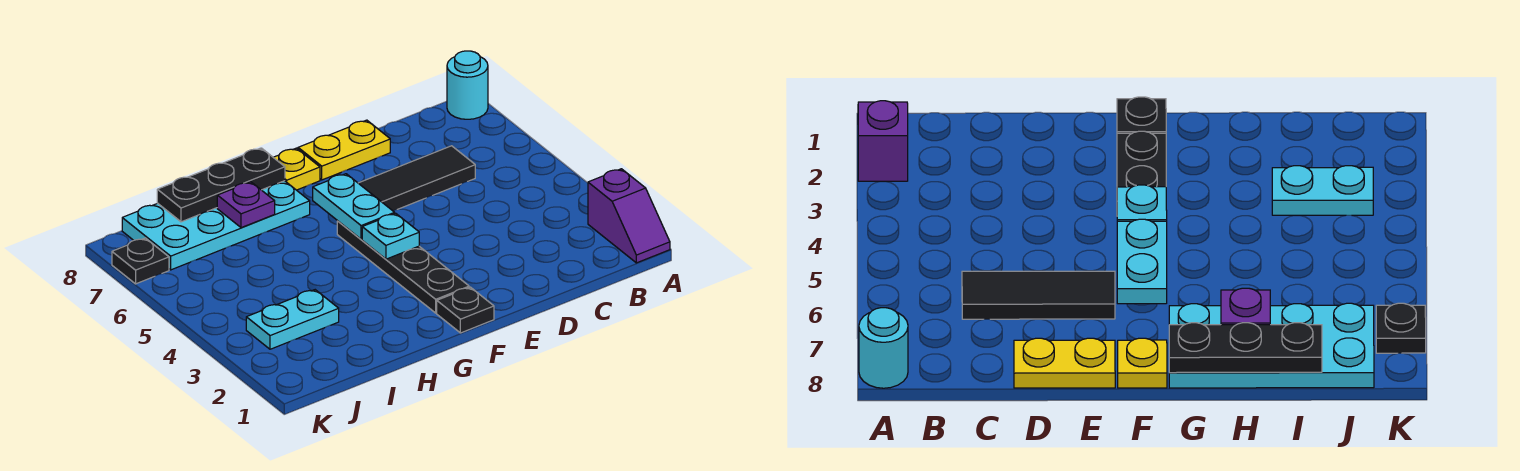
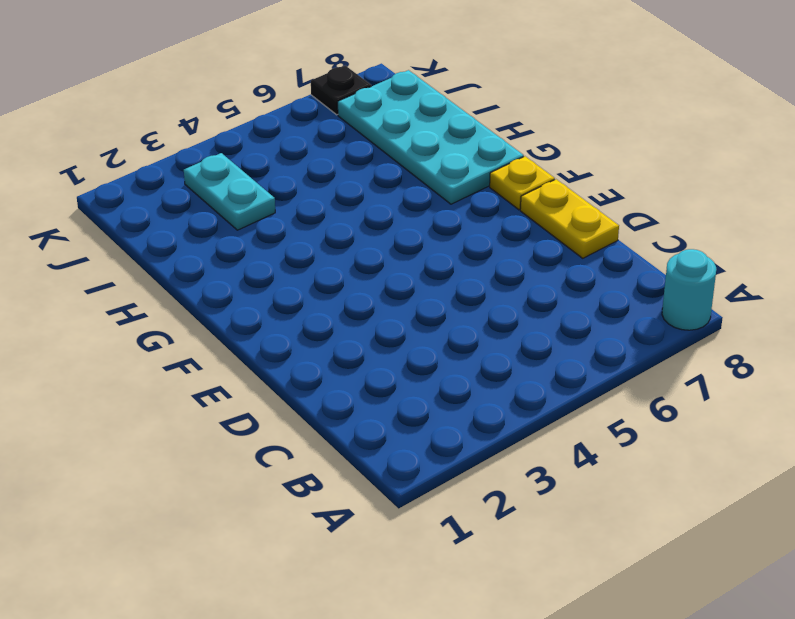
none -> purple 1x2 slope [588,169,670,263]
none -> black 1x3 tile [359,146,475,211]
none -> black 1x1 plate [437,287,494,333]

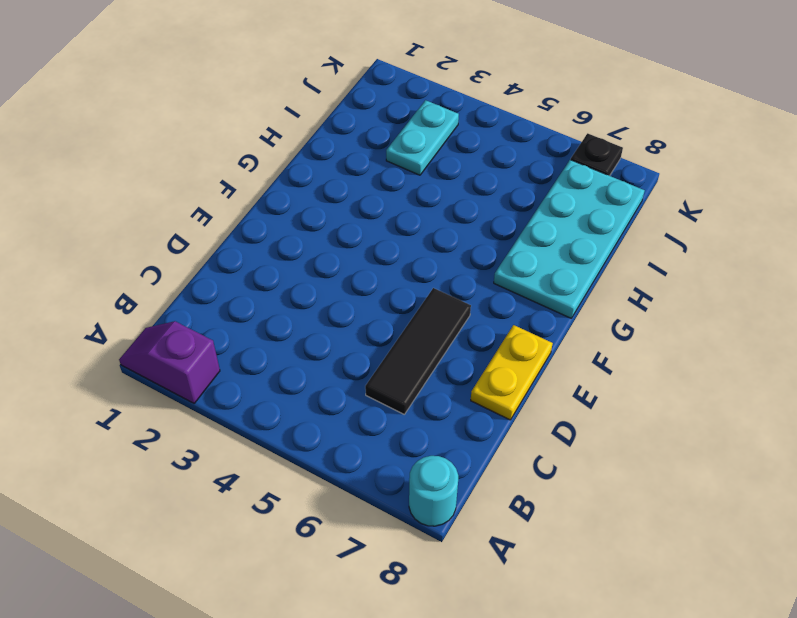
none -> black 1x1 plate [437,287,494,333]
none -> black 1x4 plate [337,221,469,313]
none -> yellow 1x1 plate [273,148,320,190]

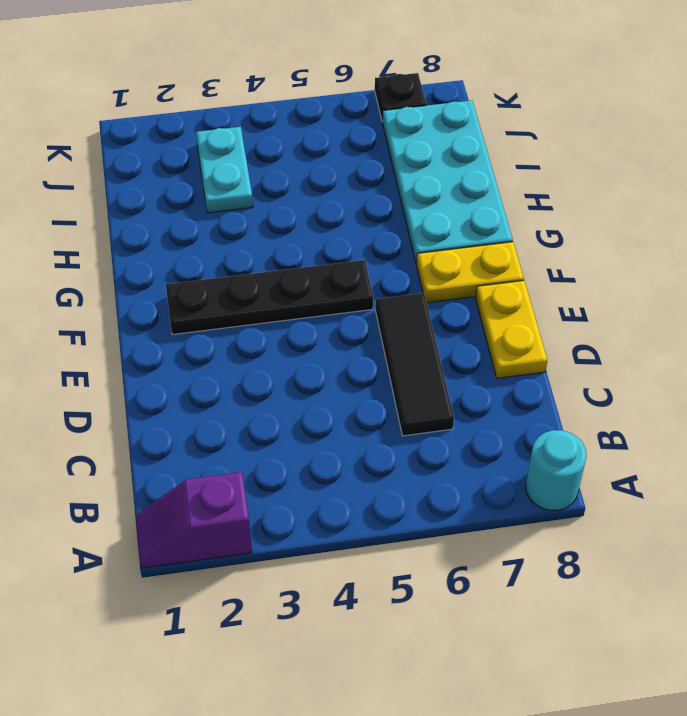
yellow 1x2 plate [416,242,524,303] -> yellow 1x1 plate [273,148,320,190]
none -> black 1x1 plate [437,287,494,333]
none -> cyan 1x1 plate [362,213,419,259]
none -> cyan 1x2 plate [313,174,395,239]

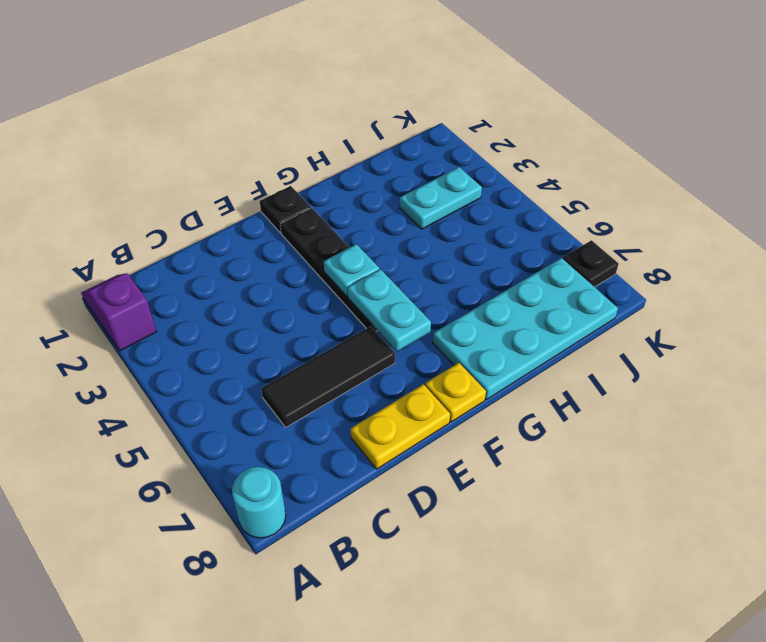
none -> black 1x3 plate [157,148,285,222]
none -> purple 1x1 plate [217,182,275,228]

